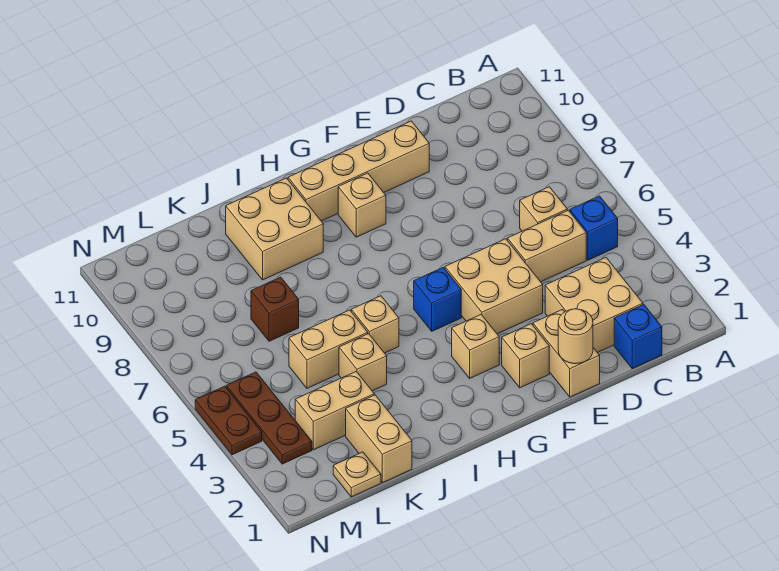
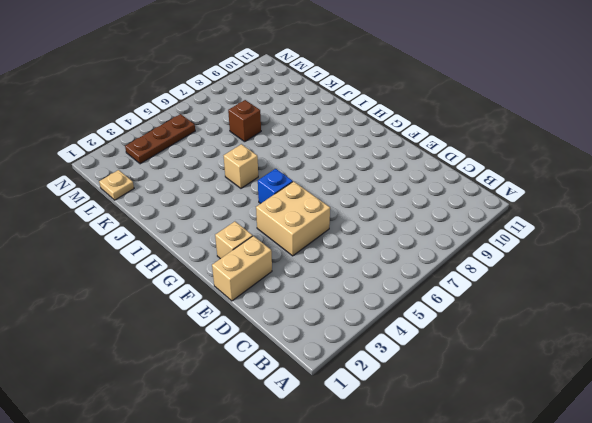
none -> blue 1x1 brick [570,196,618,260]
none -> blue 1x1 brick [614,305,662,369]
none -> tan 2x2 brick [545,258,643,352]

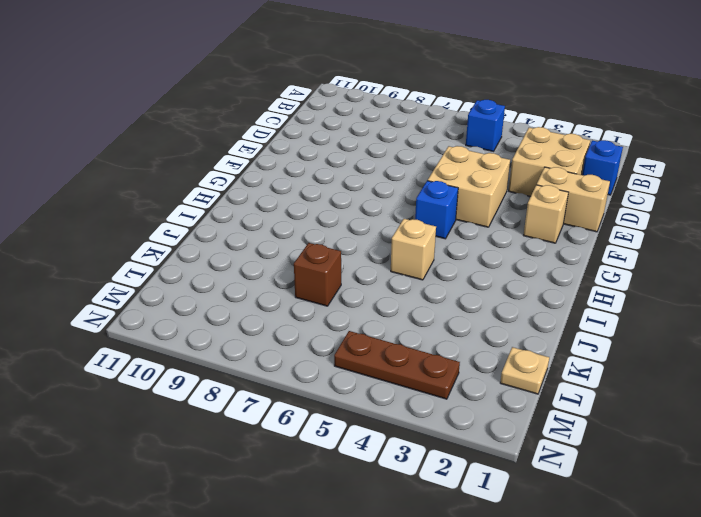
none -> tan 1x2 brick [507,210,586,282]
none -> tan 1x1 brick [520,187,567,231]
none -> tan 1x4 brick [288,121,429,221]

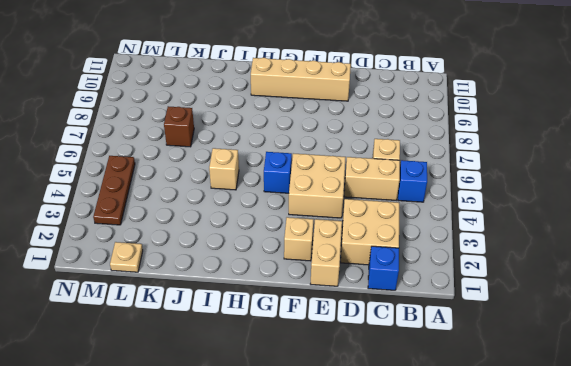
none -> tan 1x1 brick [452,315,499,378]
none -> tan 1x1 brick [338,173,386,237]
none -> tan 2x2 brick [226,178,323,280]

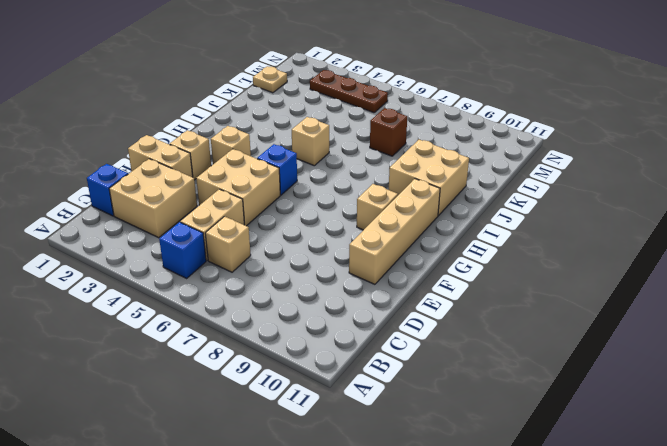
none -> tan 1x1 brick [339,334,387,391]
none -> tan 1x2 brick [289,310,368,388]
none -> tan 1x2 brick [346,395,412,483]

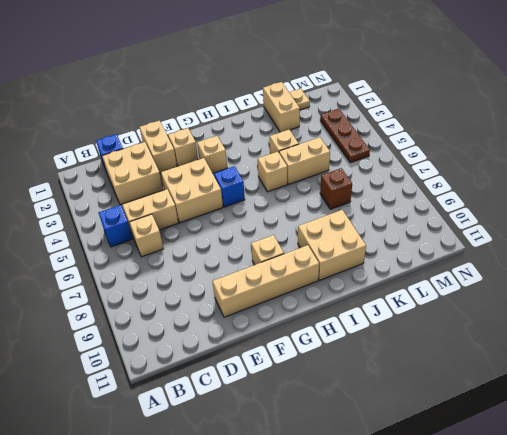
none -> tan 1x2 brick [295,371,374,450]
none -> brown 1x2 plate [195,386,262,455]
none -> tan 1x1 round brick [558,309,593,364]

